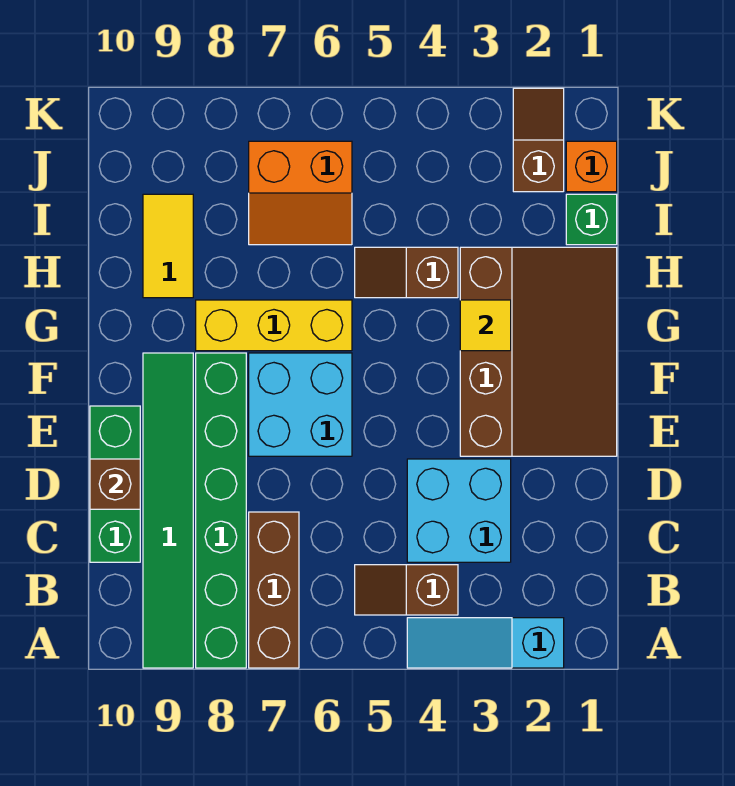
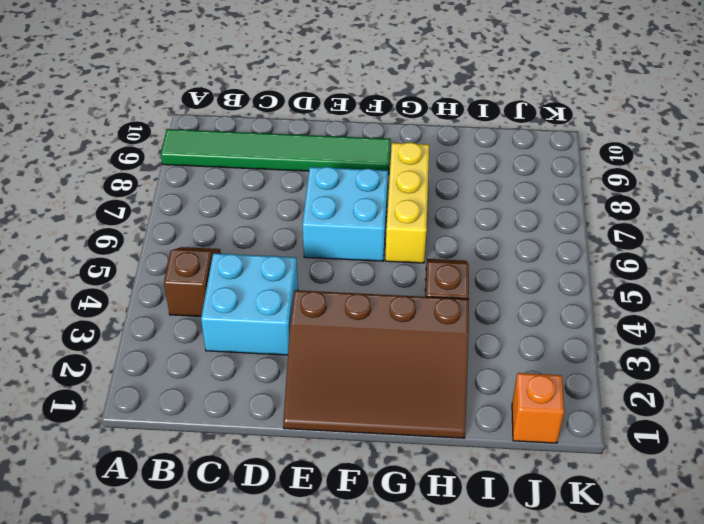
none -> cyan 1x3 slope [407,618,564,668]
none -> brown 1x3 brick [249,512,299,668]
none -> green 1x6 brick [196,353,246,668]

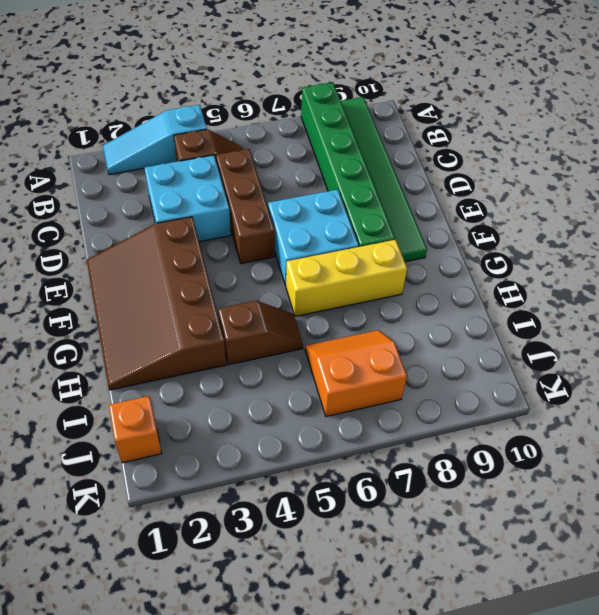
cyan 1x3 slope [103,105,207,174] -> cyan 1x3 slope turned to [407,618,564,668]
brown 1x3 brick [216,149,275,264] -> brown 1x3 brick moved to [249,512,299,668]
none -> green 1x3 brick [90,406,140,562]
none -> yellow 1x2 tile [143,194,193,298]
none -> green 1x1 brick [566,194,617,245]

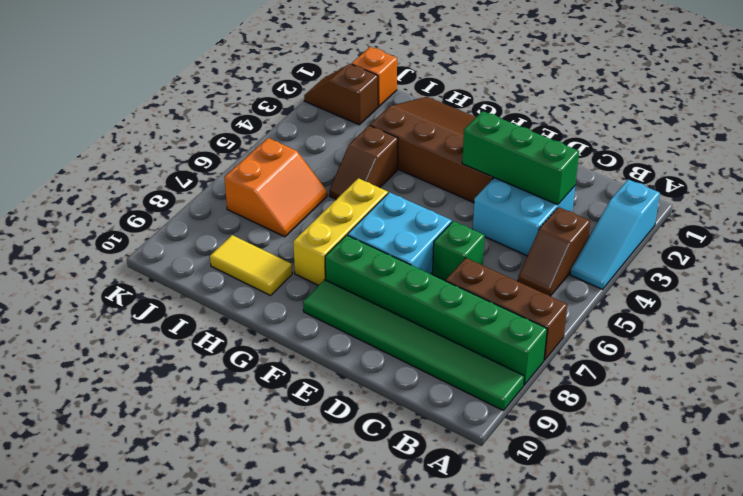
green 1x3 brick [462,111,579,205] -> green 1x3 brick moved to [90,406,140,562]
green 1x1 brick [433,221,485,281] -> green 1x1 brick moved to [566,194,617,245]
none -> brown 1x1 brick [90,459,140,509]
none -> yellow 1x1 tile [460,300,511,351]

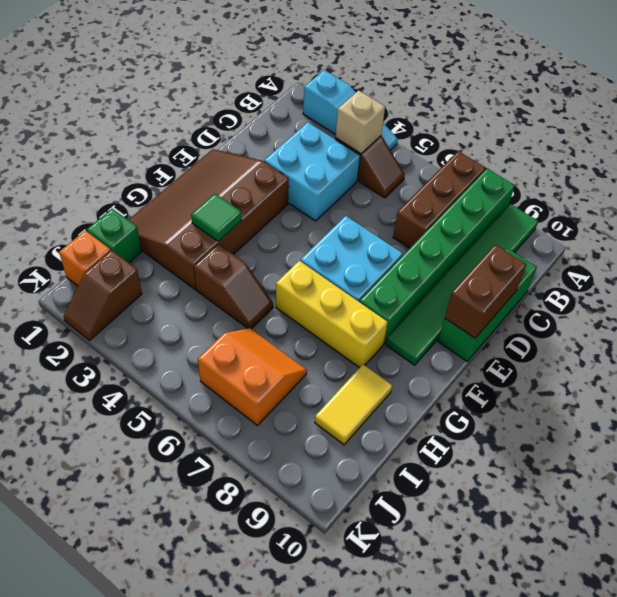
tan 1x1 brick [335,90,385,154] -> none
brown 1x2 brick [445,244,526,338] -> brown 1x1 brick [90,459,140,509]
green 1x1 tile [191,194,242,241] -> yellow 1x1 tile [460,300,511,351]

